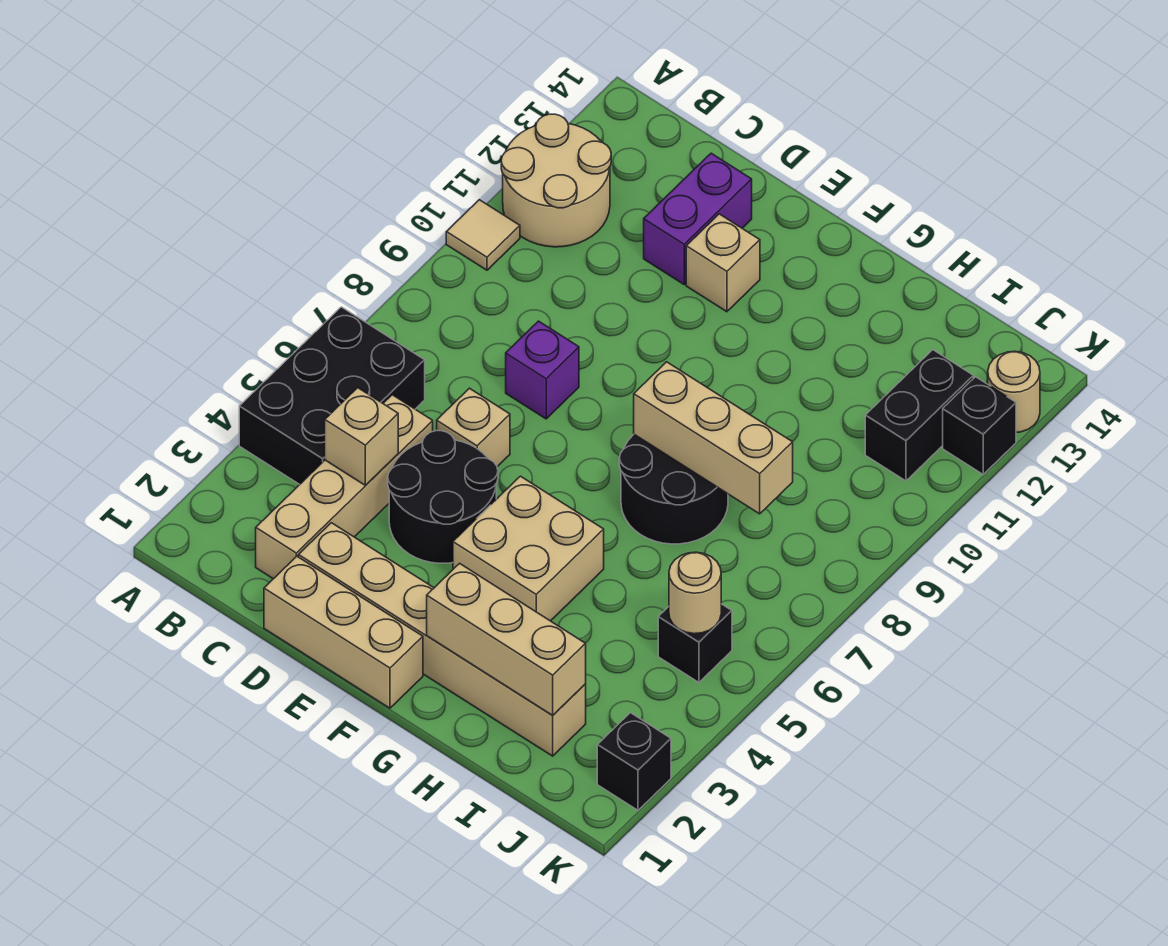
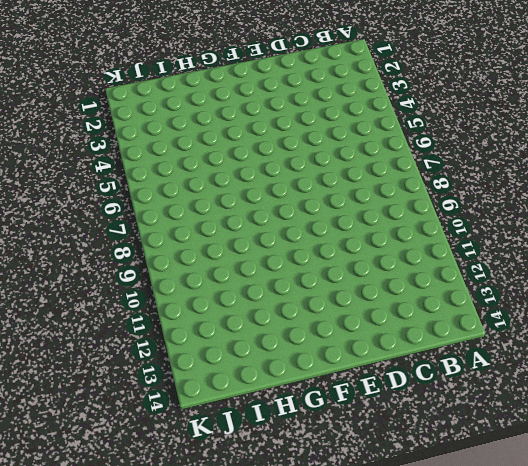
none -> black 2x3 brick [239,307,425,484]
none -> tan 1x1 tile [446,200,520,270]
none -> tan 2x2 round brick [501,114,611,247]

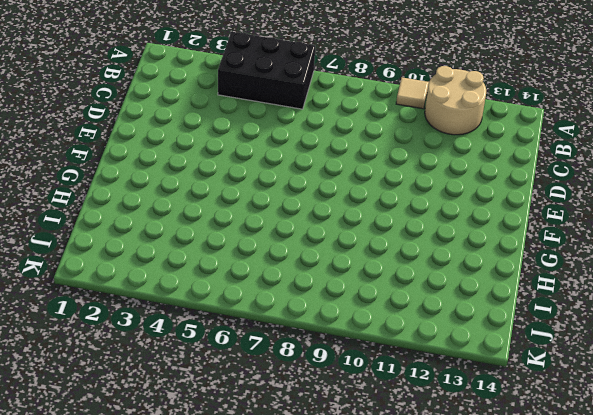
none -> tan 1x4 brick [256,395,433,579]
none -> tan 1x3 brick [264,556,423,708]
none -> tan 1x6 brick [298,523,586,756]

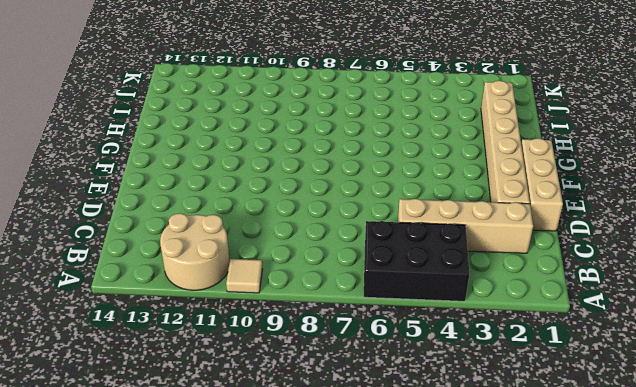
none -> black 2x2 round brick [388,431,498,563]
none -> tan 1x1 brick [437,388,510,467]
none -> purple 1x1 brick [506,321,579,419]

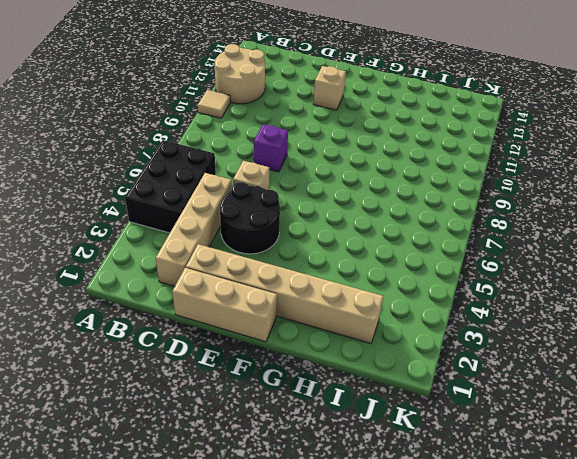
none -> purple 1x2 brick [644,153,752,284]
none -> tan 2x2 brick [453,476,604,621]
none -> black 2x2 round brick [619,435,728,544]

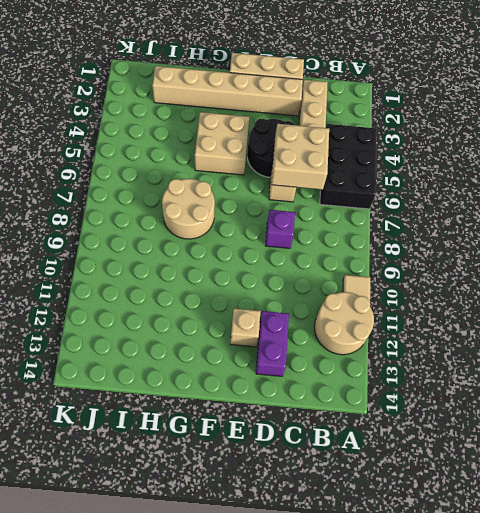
tan 2x2 brick [271,124,329,190] -> none
tan 2x2 round brick [162,179,215,239] -> black 2x2 round brick [619,435,728,544]
none -> black 1x1 brick [658,604,732,682]
none -> black 1x2 brick [865,350,973,481]
none -> black 1x1 brick [597,713,671,810]

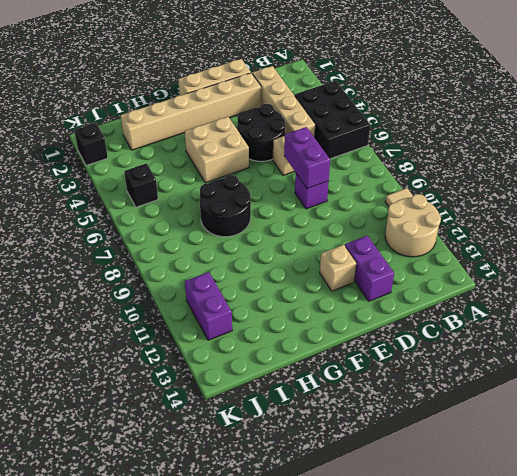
purple 1x2 brick [284,127,330,189] -> none
purple 1x2 brick [185,272,232,340] -> black 1x2 brick [865,350,973,481]
none -> black 1x1 brick [943,377,1016,474]
none -> tan 1x1 round brick [988,351,1040,432]
none -> tan 1x1 brick [325,388,398,485]

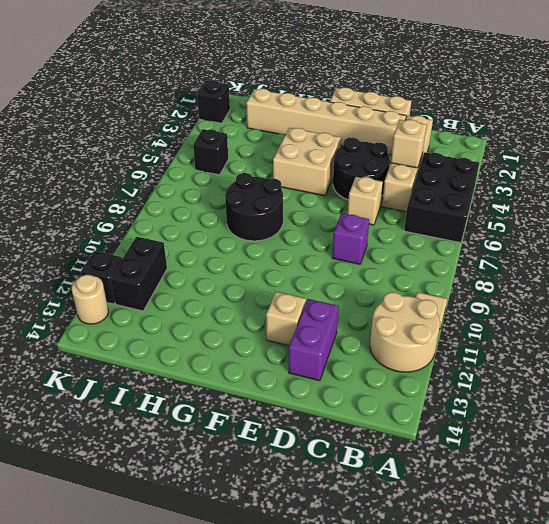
none -> tan 1x3 brick [427,563,586,715]
none -> tan 1x3 brick [634,362,793,514]
none -> tan 1x1 round brick [669,552,721,634]

